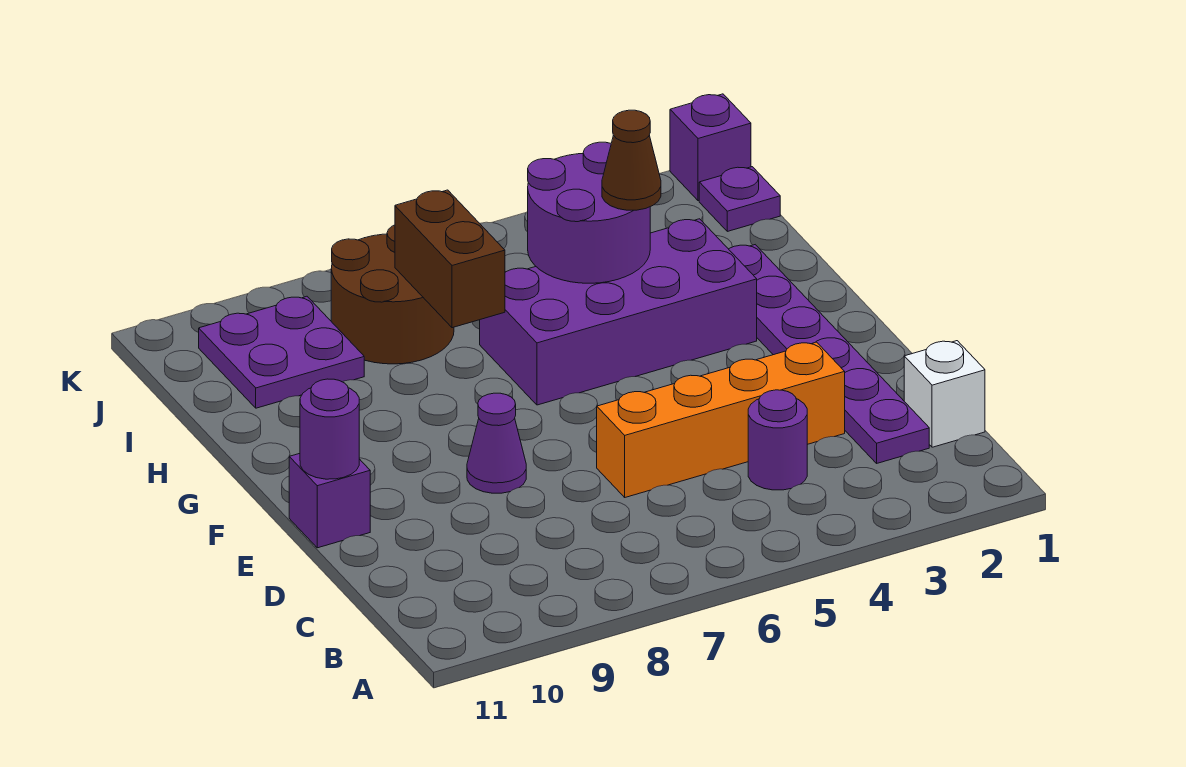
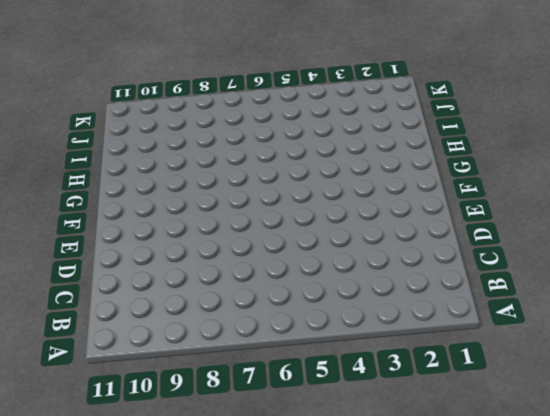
none -> white 1x1 brick [904,341,985,447]
none -> purple 1x6 plate [729,245,929,463]
none -> purple 1x1 round brick [748,390,807,490]

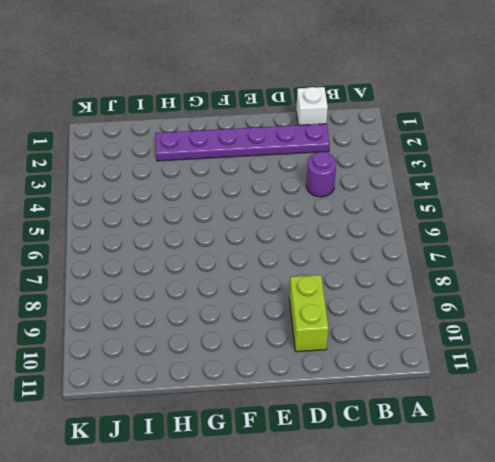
lime 1x2 brick [289,275,329,352] -> none
none -> orange 1x4 brick [597,342,845,497]
none -> purple 1x1 cone [467,393,526,493]
none -> purple 1x1 brick [289,453,370,548]

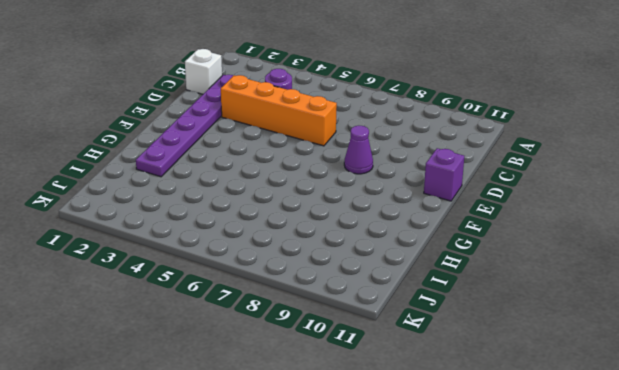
none -> purple 2x4 brick [480,219,757,405]
none -> brown 2x2 round brick [331,225,454,364]
none -> purple 2x2 plate [199,296,364,408]

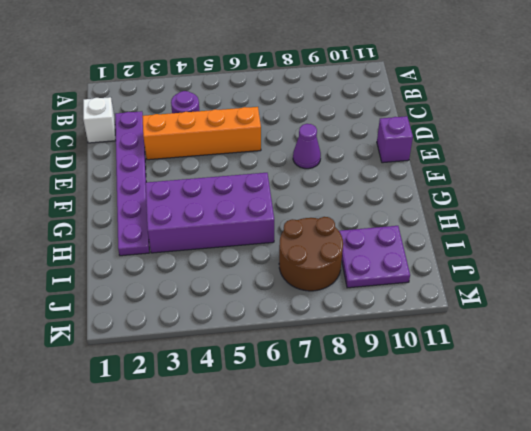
none -> purple 1x1 plate [699,167,780,231]
none -> purple 1x1 brick [670,94,751,201]
none -> purple 1x1 round brick [300,379,359,479]

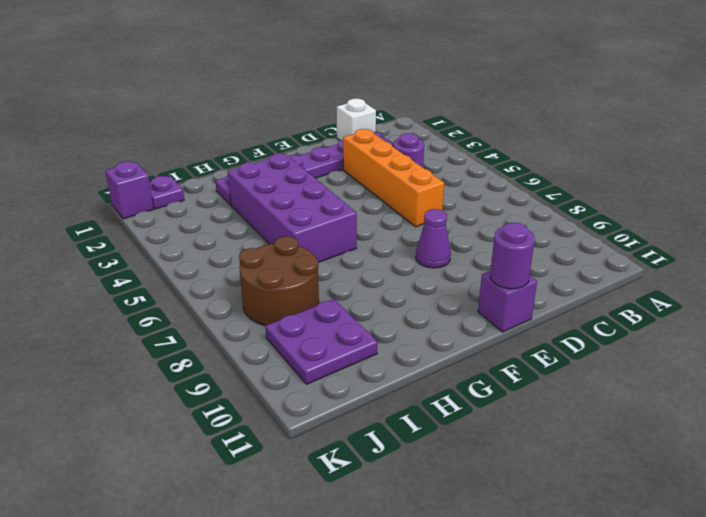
none -> purple 2x2 round brick [528,142,650,283]
none -> brown 1x2 brick [395,190,505,328]
none -> brown 1x1 cone [602,110,661,210]

